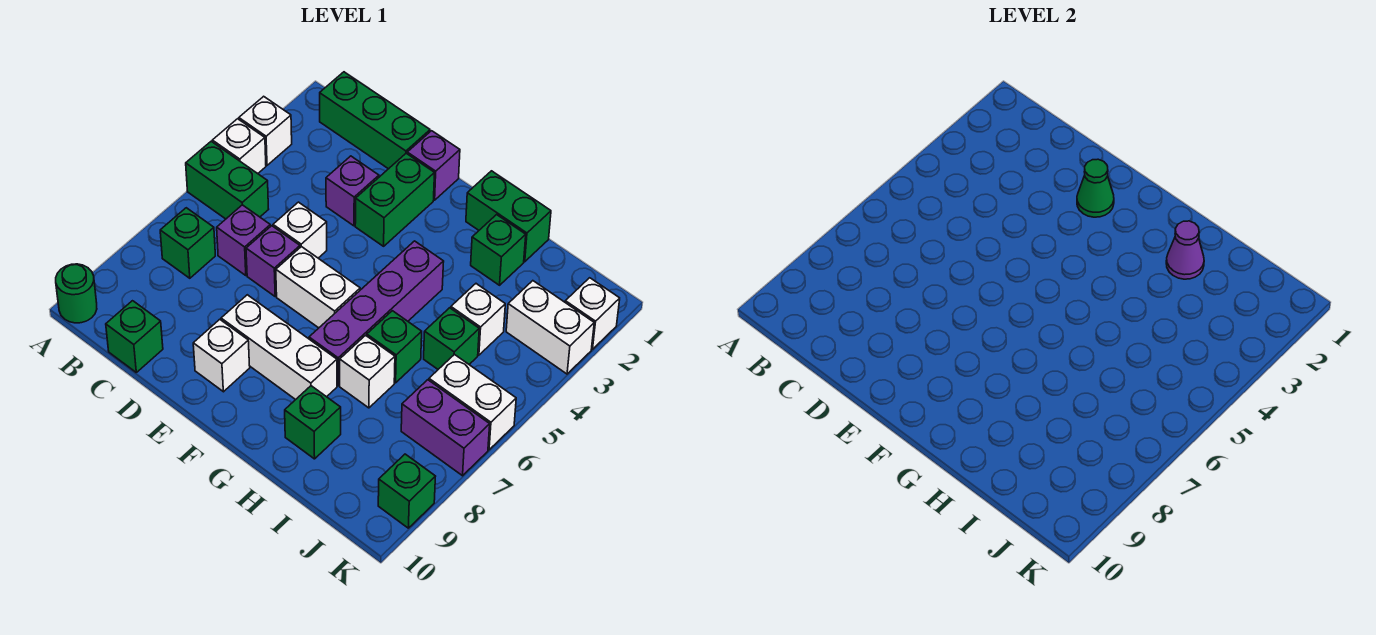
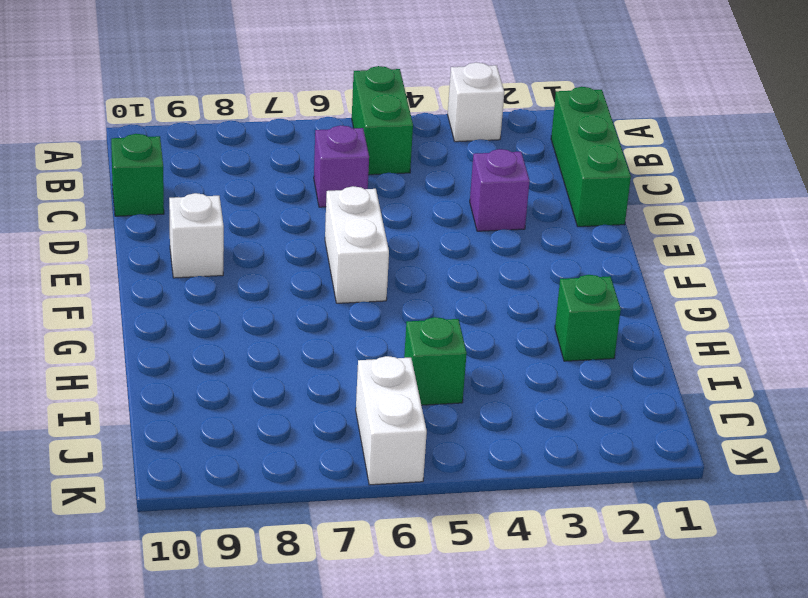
none -> white 1x1 brick [212,119,266,174]
none -> green 1x1 round brick [56,264,97,323]
none -> green 1x1 brick [160,208,215,278]
none -> white 1x1 brick [273,202,327,258]

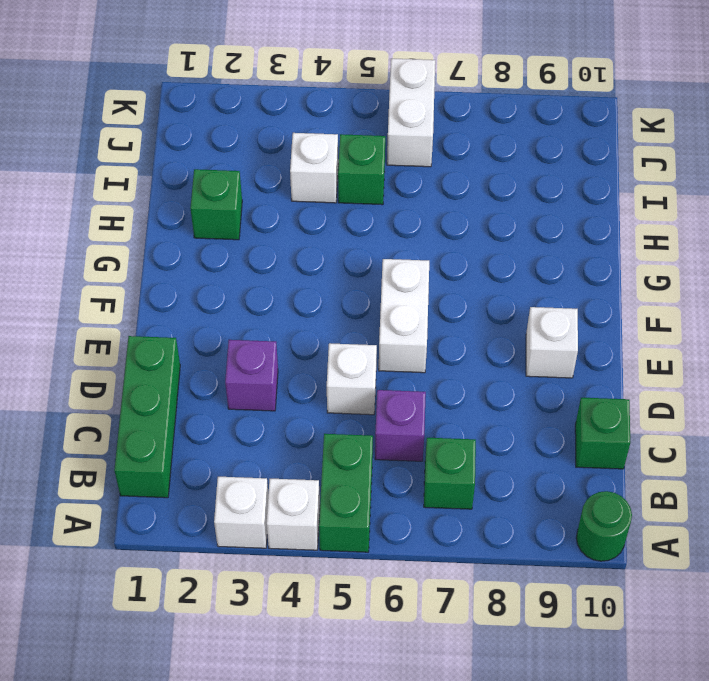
none -> purple 1x1 brick [246,226,300,296]
none -> purple 1x1 brick [407,131,460,200]
none -> green 1x2 brick [355,153,434,246]
none -> white 1x3 brick [221,295,337,400]

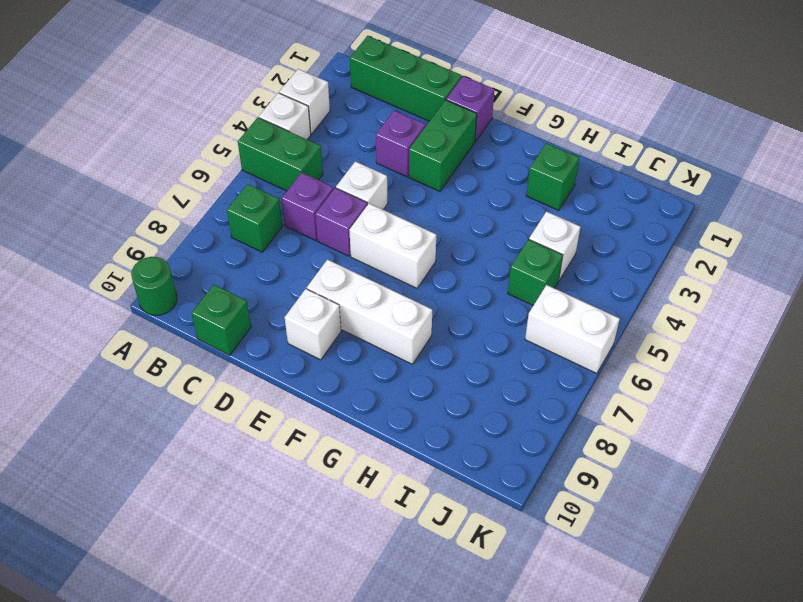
none -> green 1x2 brick [466,171,551,262]
none -> purple 1x4 brick [309,241,444,386]
none -> green 1x1 brick [367,311,422,383]
none -> white 1x1 brick [340,335,395,408]

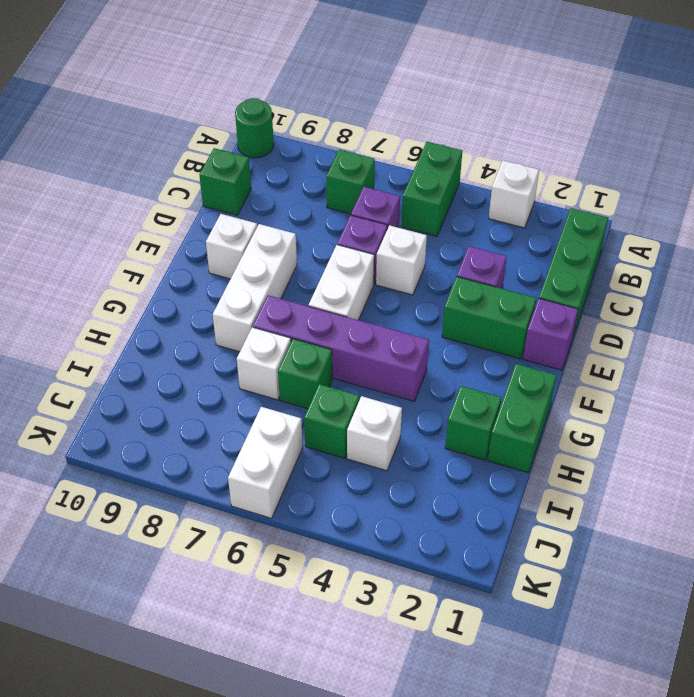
none -> white 1x1 brick [212,119,266,174]
none -> green 1x1 brick [285,386,341,459]
none -> white 1x2 brick [506,281,594,374]
none -> purple 1x2 brick [401,380,490,476]

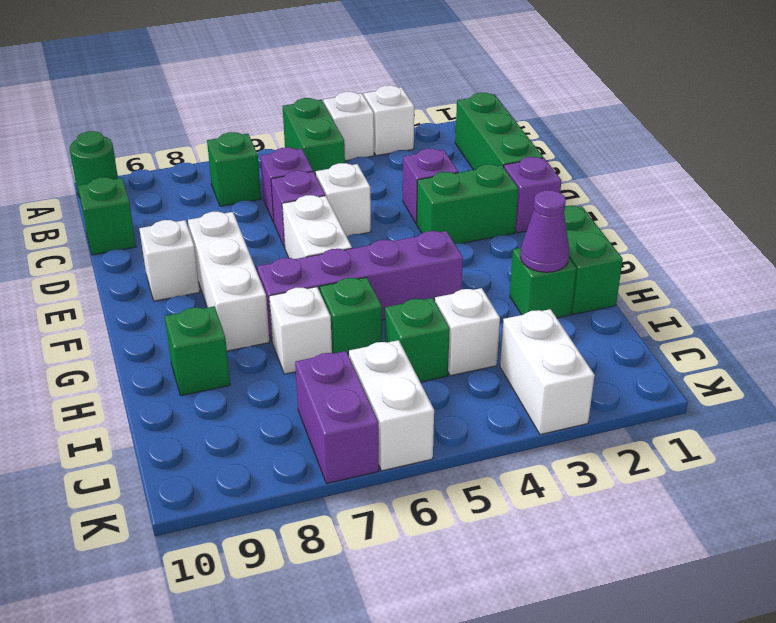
none -> white 1x1 brick [565,278,620,349]
none -> green 1x1 brick [378,454,436,528]
none -> green 1x1 cone [1077,159,1114,217]

